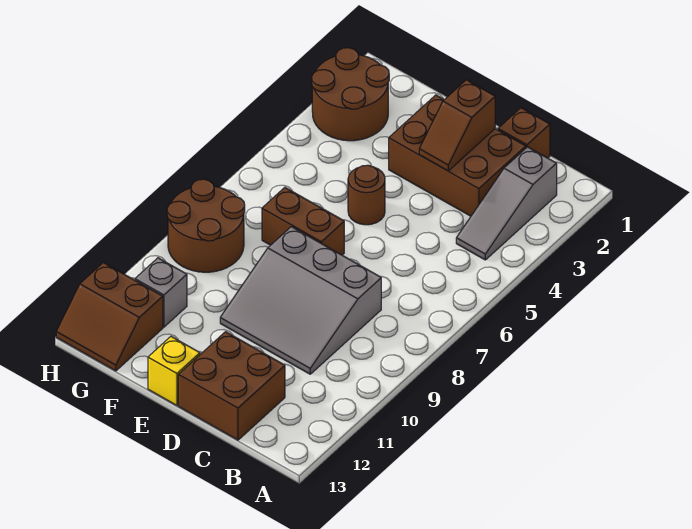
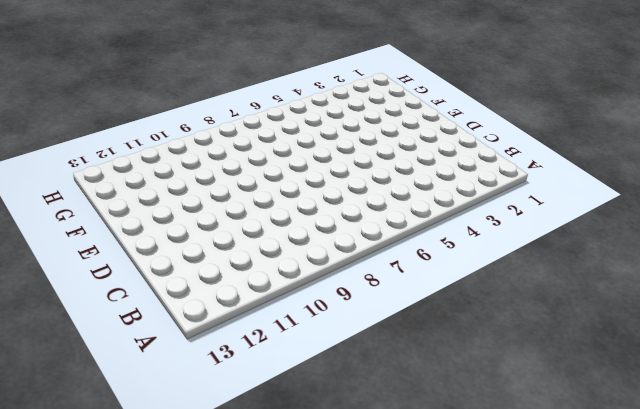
none -> grey 1x3 slope [456,147,557,260]
none -> brown 1x1 brick [498,108,550,158]
none -> brown 2x3 brick [389,95,526,216]

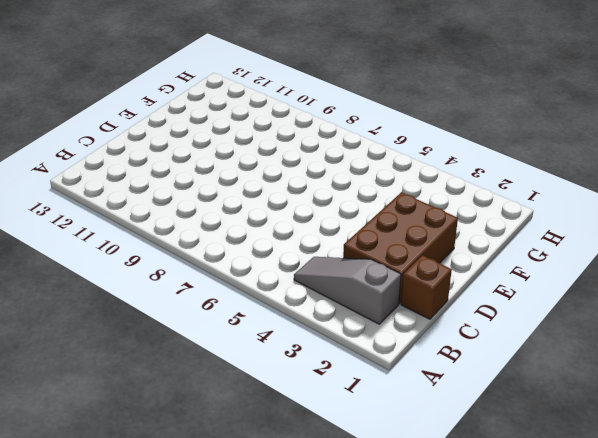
none -> grey 3x3 slope [220,227,381,374]
none -> brown 2x2 brick [178,332,285,440]
none -> brown 1x1 round brick [348,165,385,225]

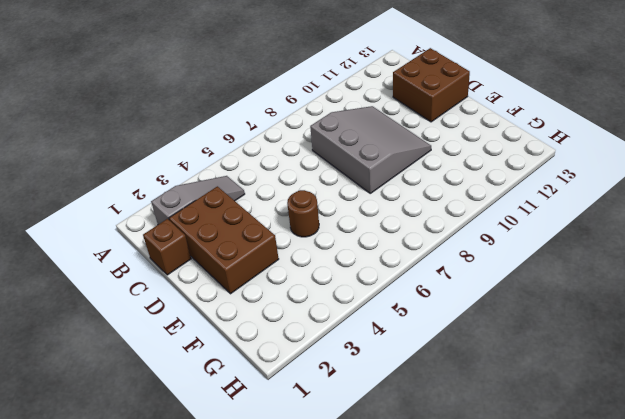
none -> brown 1x2 brick [262,188,344,255]
none -> yellow 1x1 brick [148,337,200,405]
none -> brown 2x2 round brick [312,48,389,141]

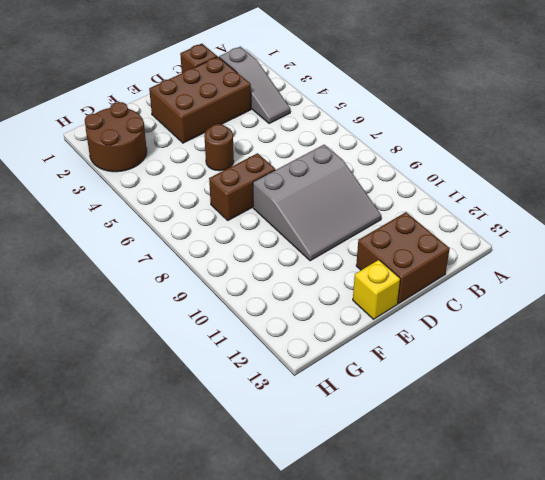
none -> brown 2x2 round brick [167,179,245,272]
none -> grey 1x1 brick [135,258,187,327]
none -> brown 2x2 slope [56,263,163,371]

